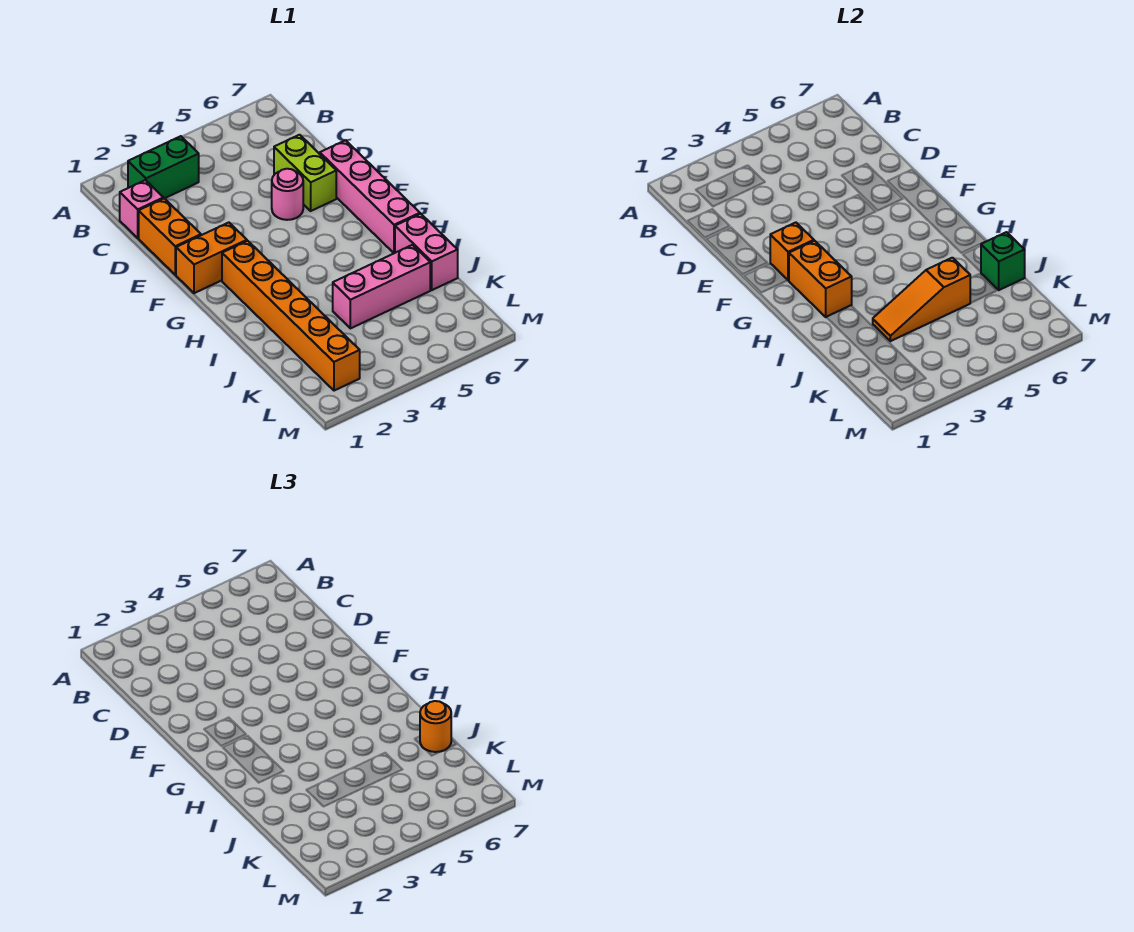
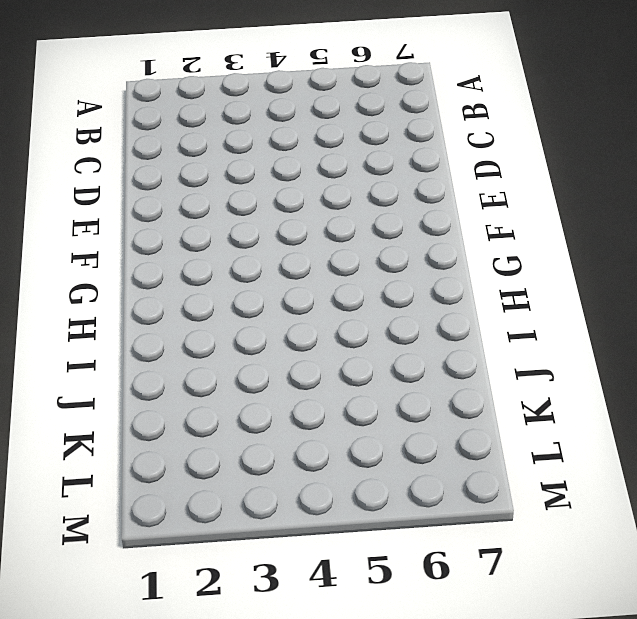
none -> green 1x2 brick [128,136,199,199]
none -> pink 1x1 brick [120,180,163,238]
none -> orange 1x2 brick [139,198,201,275]

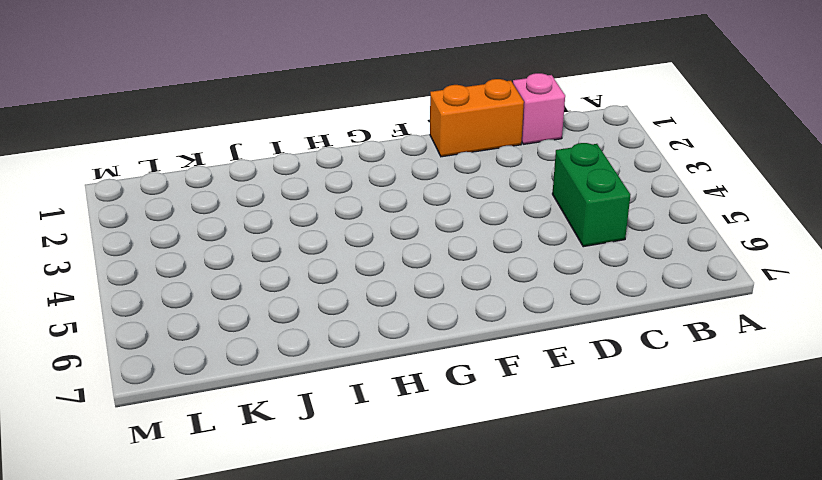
green 1x2 brick [553,143,630,247] -> green 1x2 brick moved to [128,136,199,199]
none -> lime 1x2 brick [274,135,336,211]
none -> pink 1x1 round brick [272,169,303,220]
none -> pink 1x4 brick [320,140,420,253]

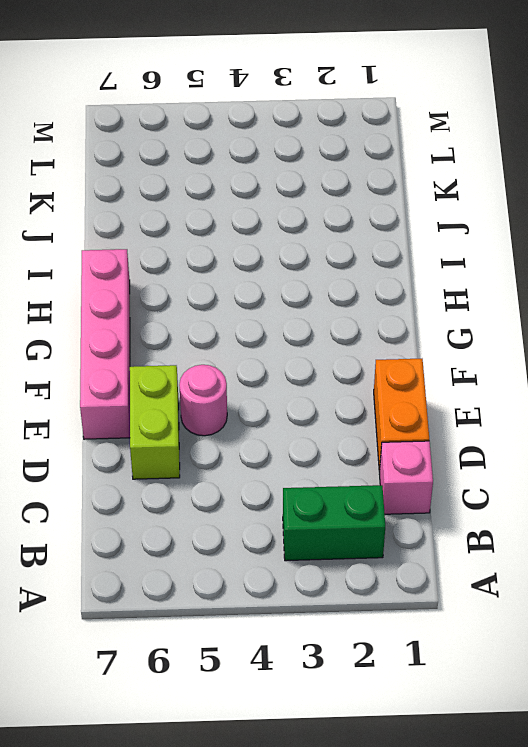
none -> orange 1x2 brick [176,223,247,293]
none -> orange 1x6 brick [222,241,360,391]
none -> pink 1x2 brick [395,214,458,290]

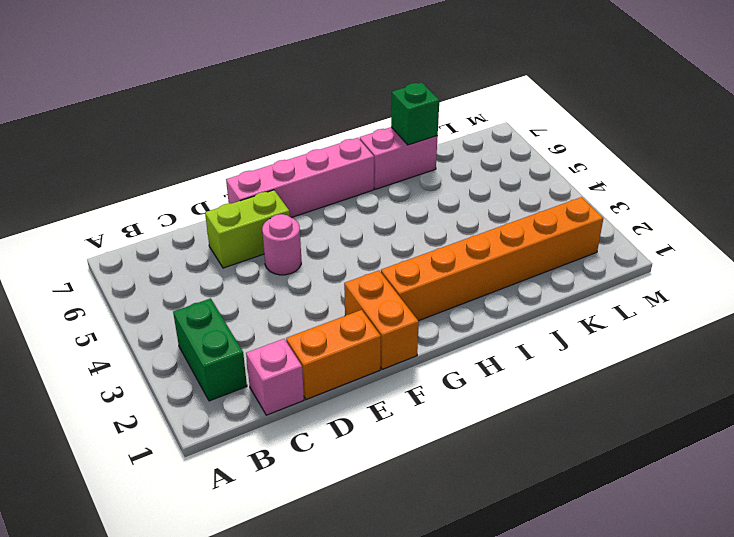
none -> pink 1x3 brick [333,245,430,328]
none -> orange 1x1 brick [770,223,814,280]
none -> orange 1x2 brick [789,241,852,317]

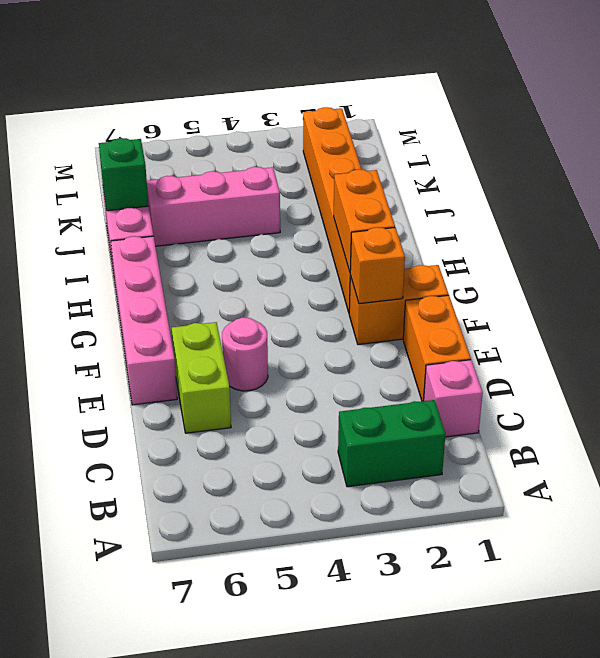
none -> orange 1x3 slope [873,258,970,341]
none -> orange 1x1 round brick [420,701,451,752]

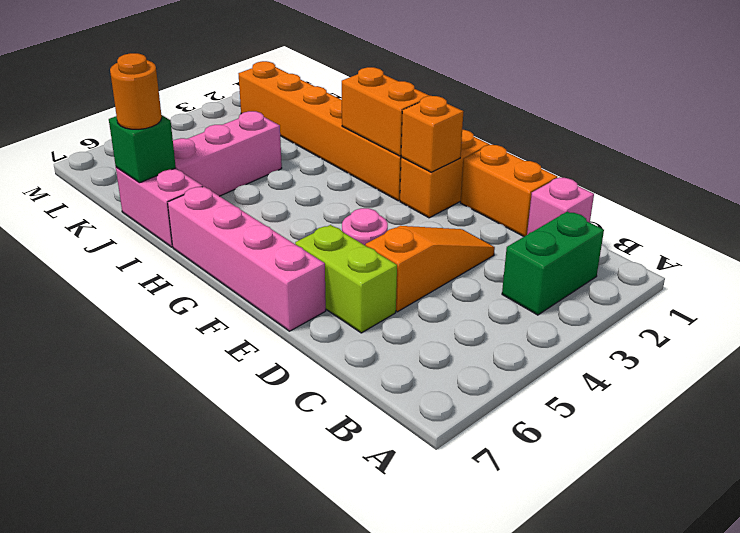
orange 1x3 slope [365,226,495,312] -> orange 1x3 slope moved to [873,258,970,341]

